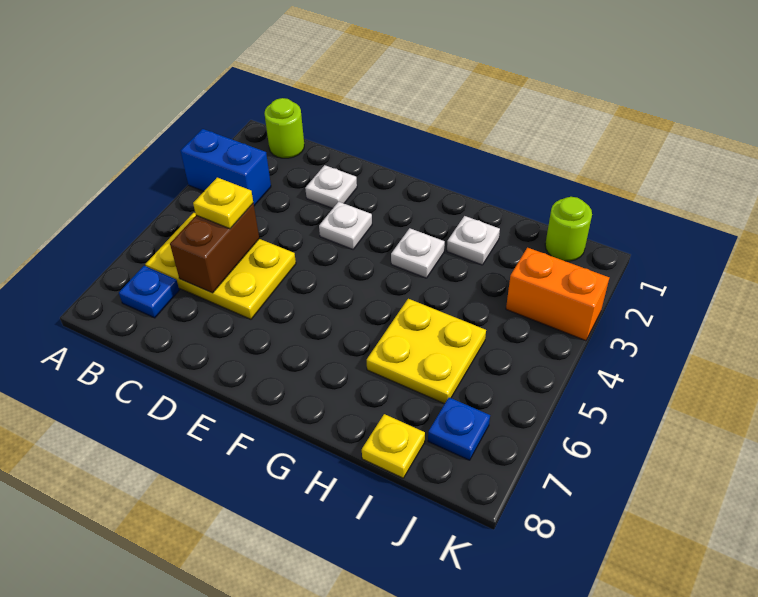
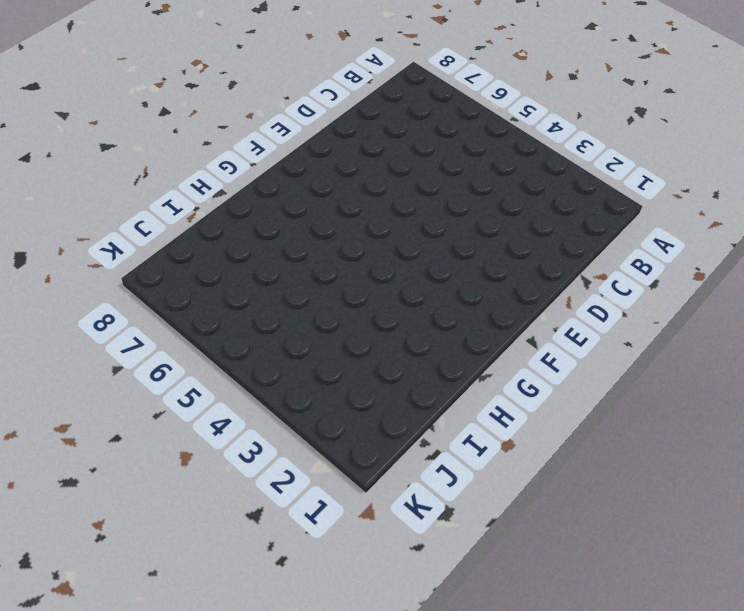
none -> blue 1x2 brick [181,129,271,206]
none -> lime 1x1 round brick [264,98,304,158]
none -> yellow 2x3 plate [145,213,296,319]

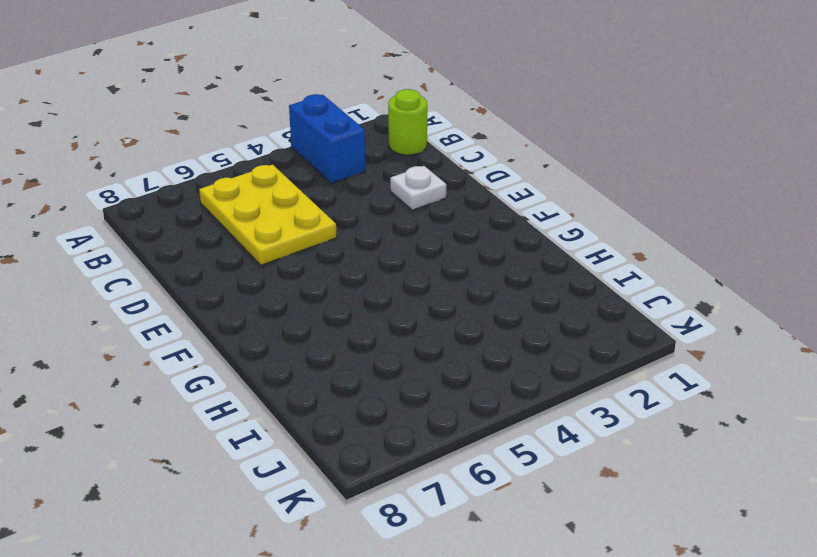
none -> blue 1x1 plate [119,266,179,318]
none -> white 1x1 plate [319,202,372,249]
none -> white 1x1 plate [391,228,445,278]

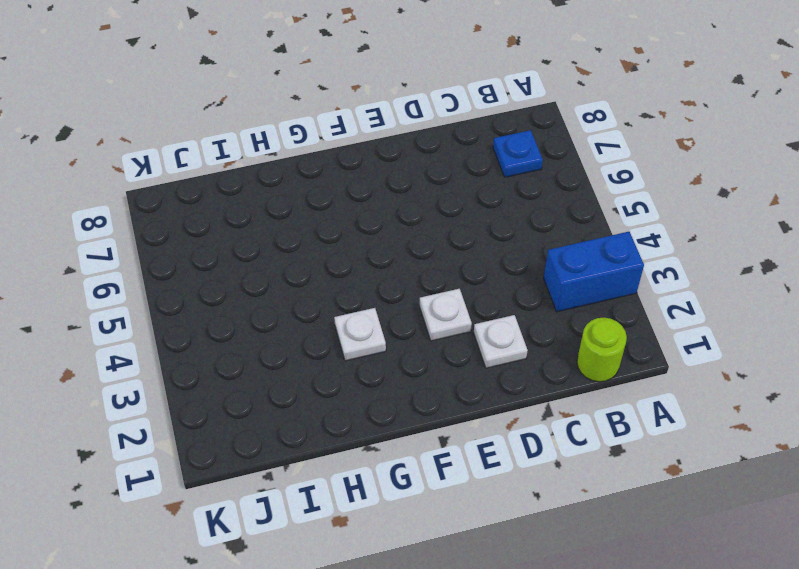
none -> yellow 2x3 plate [145,213,296,319]
none -> white 1x1 plate [447,216,500,265]
none -> yellow 2x2 plate [367,299,486,404]

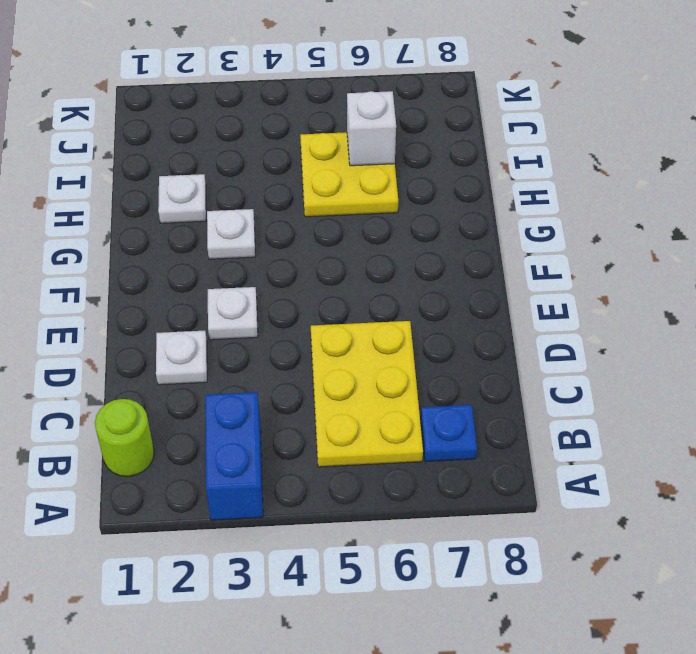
white 1x1 brick [347,91,396,166] -> none
none -> yellow 1x1 plate [362,414,425,478]
none -> lime 1x1 round brick [545,197,592,261]
none -> orange 1x2 brick [506,248,609,341]

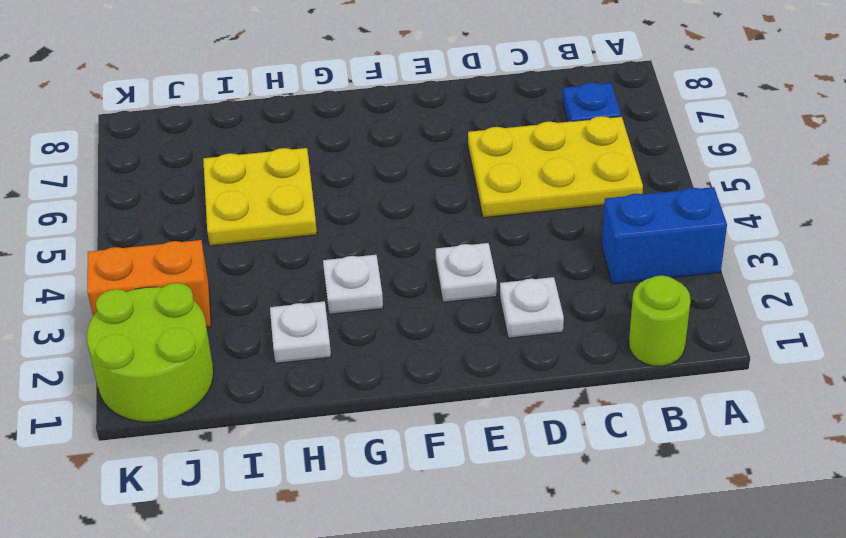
lime 2x2 round brick [87,283,214,422] -> lime 1x1 round brick [545,197,592,261]
none -> yellow 1x1 plate [362,414,425,478]
none -> blue 1x1 plate [428,398,490,460]
none -> brown 1x2 brick [170,203,259,293]

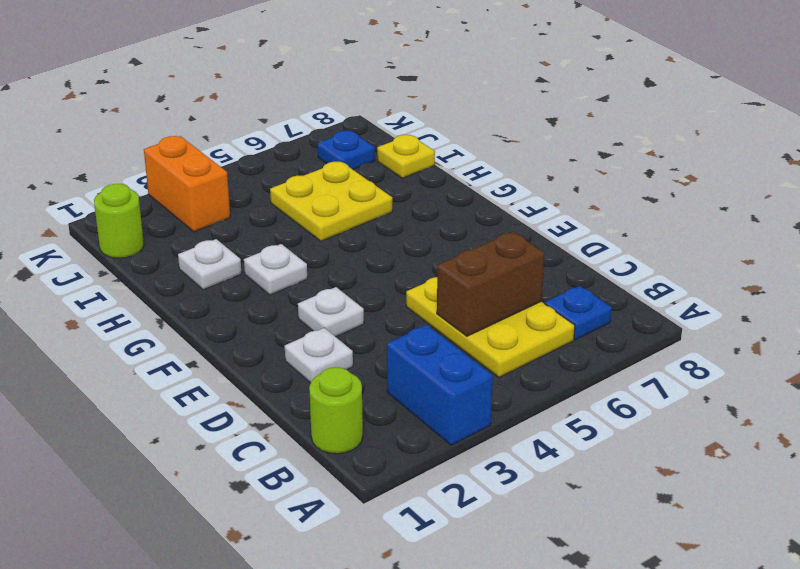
none -> yellow 1x1 plate [193,178,253,229]

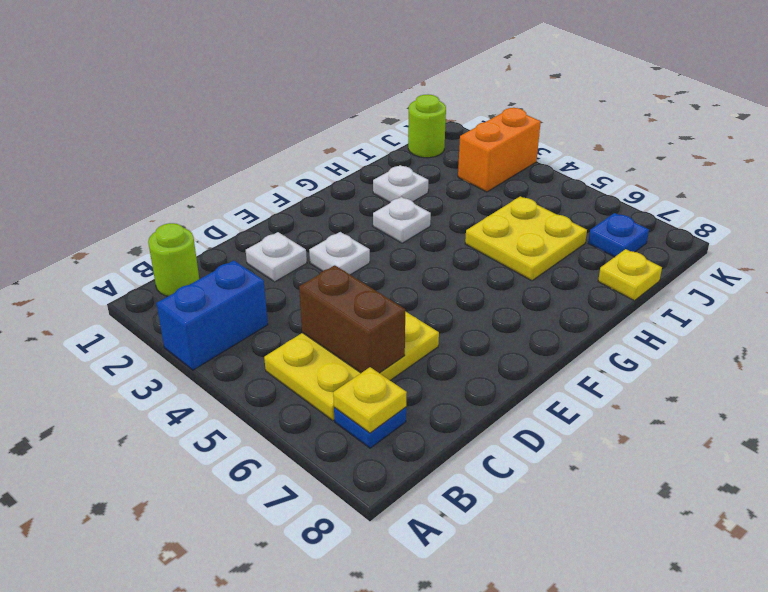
yellow 1x1 plate [333,367,407,433] -> yellow 1x1 plate moved to [193,178,253,229]

